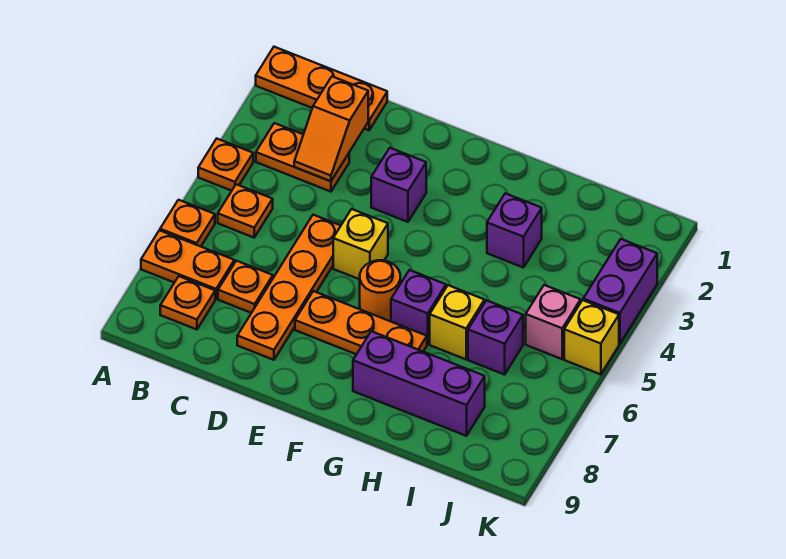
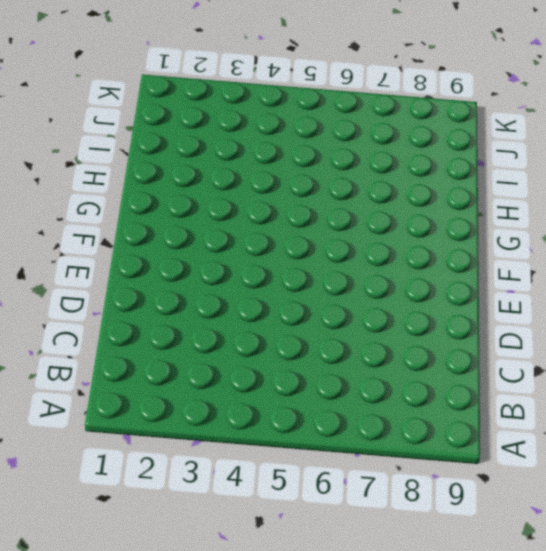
none -> orange 1x3 plate [256,47,387,130]
none -> orange 1x1 plate [198,139,253,191]
none -> orange 1x1 plate [160,200,215,246]

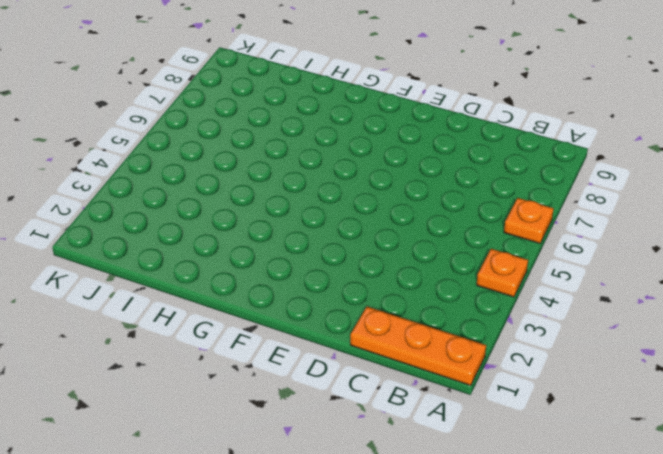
none -> orange 1x2 plate [141,230,234,299]
none -> orange 1x2 plate [256,123,349,192]
none -> orange 1x1 plate [218,184,273,238]

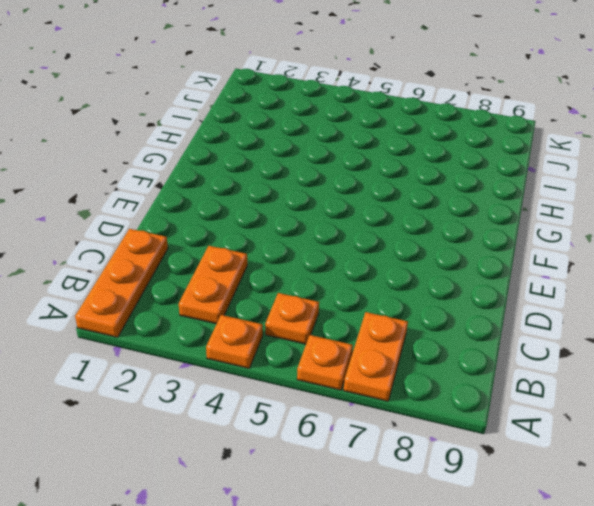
none -> orange 1x1 plate [160,276,215,329]
none -> orange 1x1 plate [218,261,273,313]
none -> orange 1x4 plate [237,215,341,360]

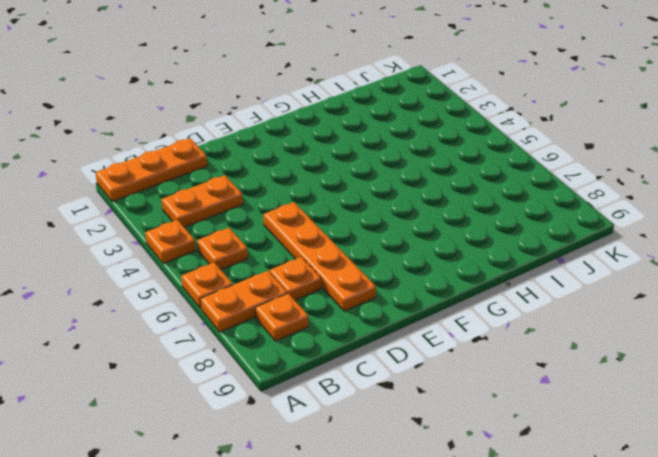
none -> purple 1x1 brick [371,148,426,222]
none -> yellow 1x1 brick [333,209,388,279]
none -> orange 1x3 plate [295,291,427,354]

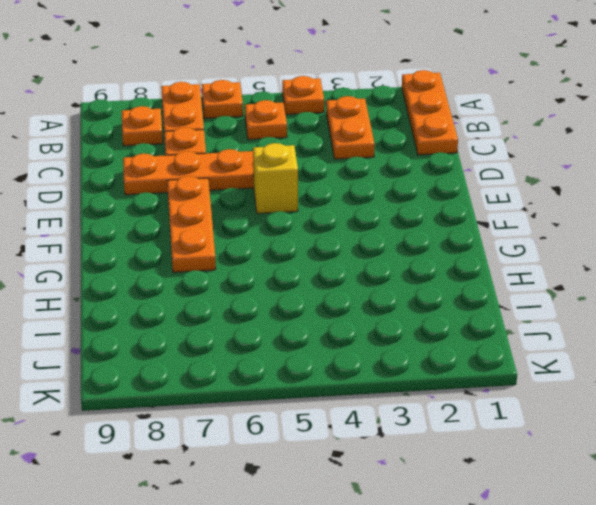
none -> purple 1x1 brick [371,148,426,222]
none -> orange 1x1 round brick [360,260,400,321]
none -> purple 1x1 brick [391,270,446,344]

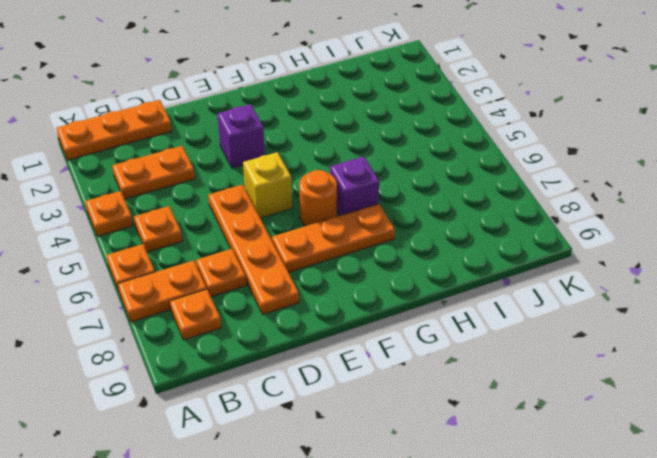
none -> purple 1x3 brick [353,331,485,436]
none -> purple 1x1 brick [487,193,542,268]
none -> yellow 1x1 brick [430,285,484,359]

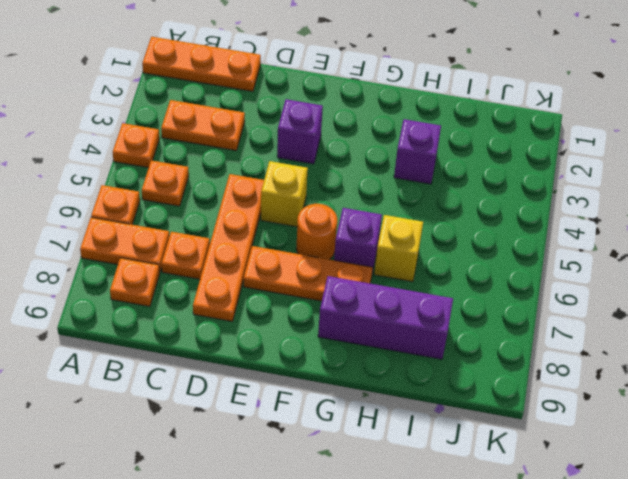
none -> purple 1x1 brick [468,300,523,375]
none -> pink 1x1 brick [526,285,581,359]
none -> purple 1x2 brick [583,239,657,344]

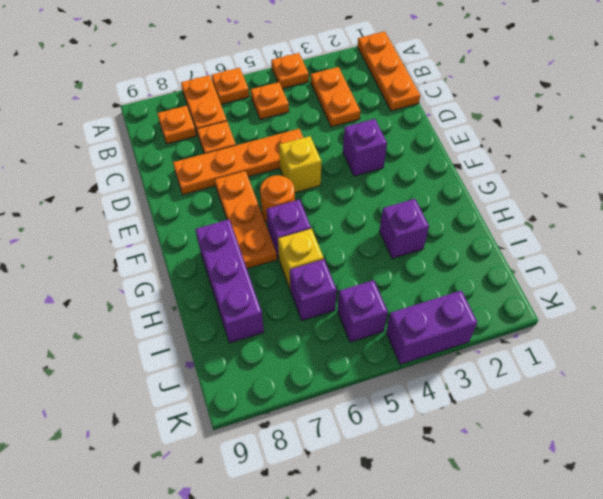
purple 1x1 brick [338,280,388,342] -> pink 1x1 brick [526,285,581,359]
none -> yellow 1x1 brick [564,300,619,374]
none -> orange 1x2 slope [294,77,368,181]

